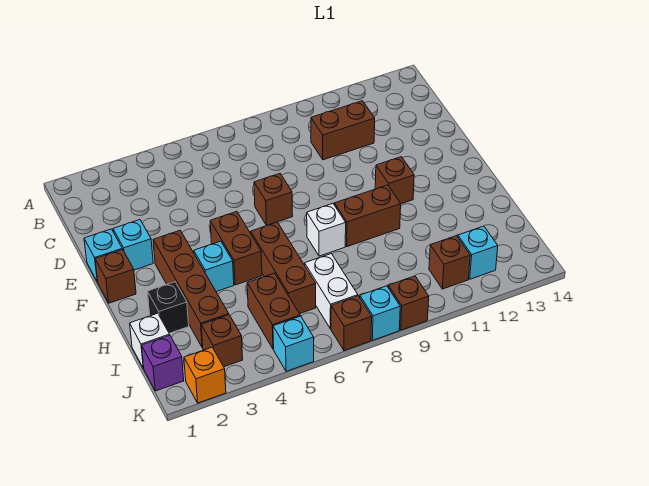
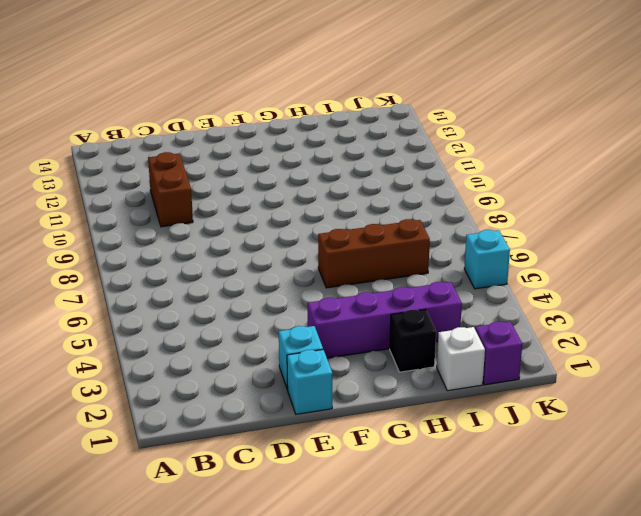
purple 1x4 brick [308,282,462,358] -> brown 1x4 brick [153,231,229,348]
none -> brown 1x1 brick [254,174,293,226]
none -> brown 1x1 brick [95,249,136,303]
none -> brown 1x2 brick [210,212,262,285]

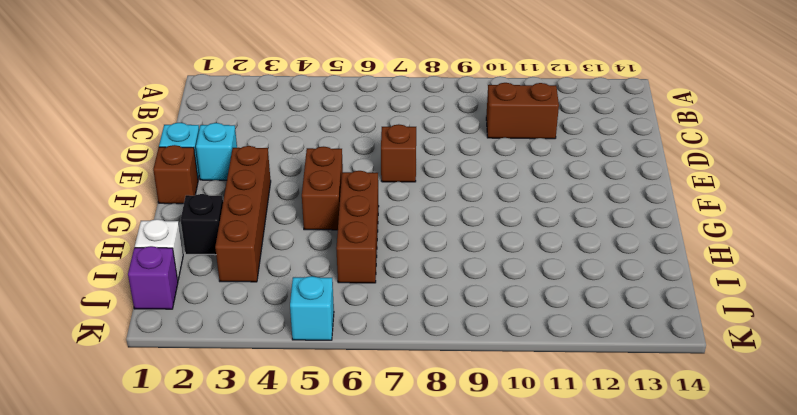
none -> brown 1x1 brick [375,157,414,204]
none -> cyan 1x1 brick [194,241,234,292]
none -> white 1x1 brick [307,204,346,256]

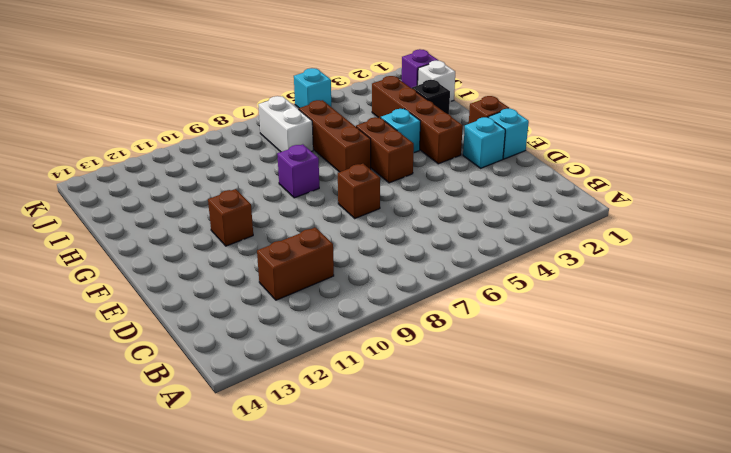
purple 1x1 brick [277,144,319,198] -> white 1x1 brick [307,204,346,256]
none -> brown 1x2 brick [334,185,401,247]
none -> brown 1x2 brick [247,273,300,349]
none -> brown 1x1 brick [201,315,243,367]

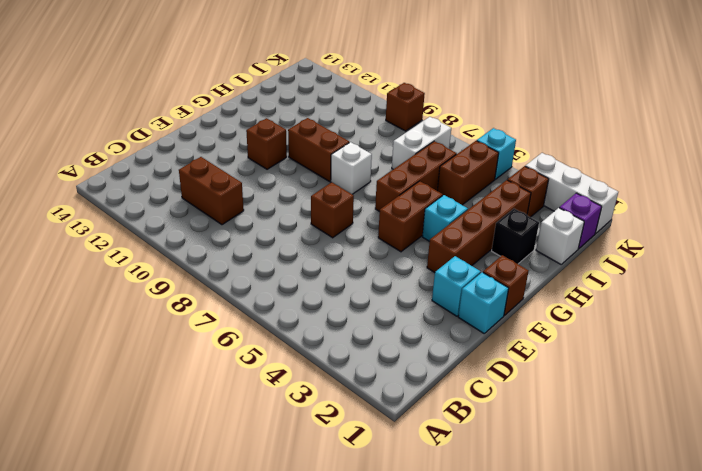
white 1x3 brick [525,153,618,234] -> orange 1x1 brick [184,347,226,403]
none -> brown 1x1 brick [429,236,470,289]
none -> cyan 1x1 brick [458,226,498,279]
none -> brown 1x1 brick [331,296,372,351]

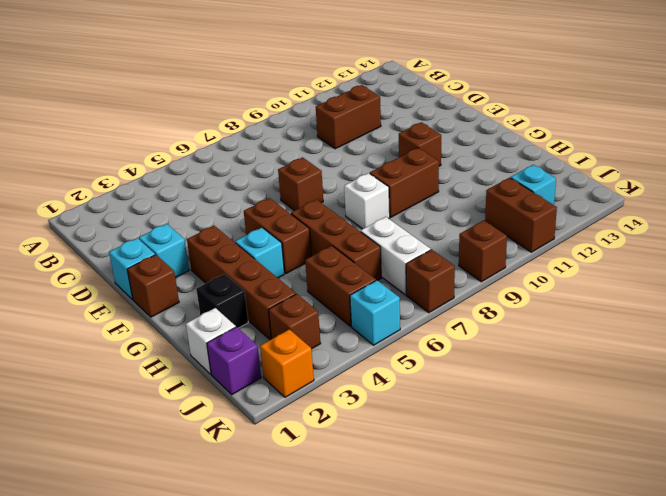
brown 1x2 brick [485,178,557,252] -> brown 1x1 brick [429,236,470,289]
none -> cyan 1x1 brick [360,286,400,340]

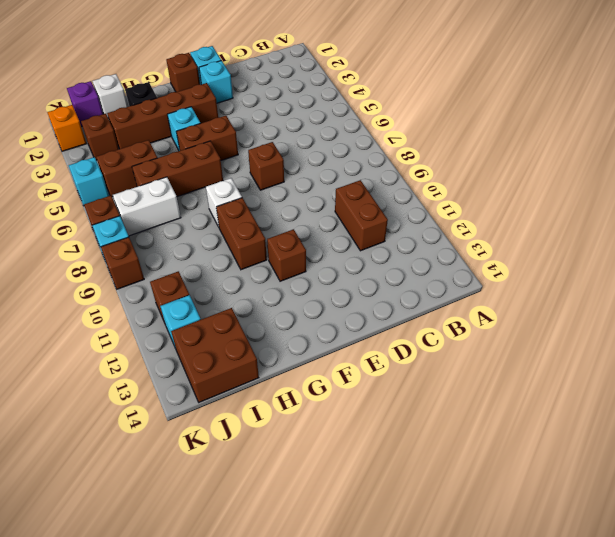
brown 2x2 brick [171,308,259,402] -> none

